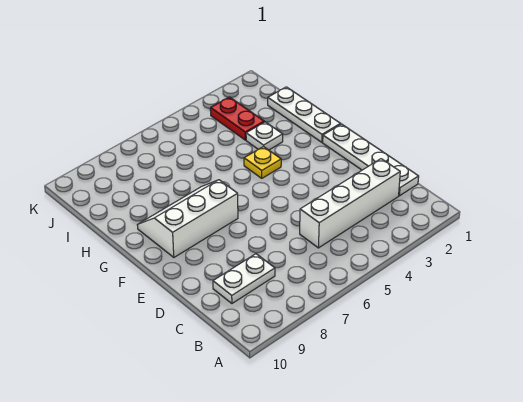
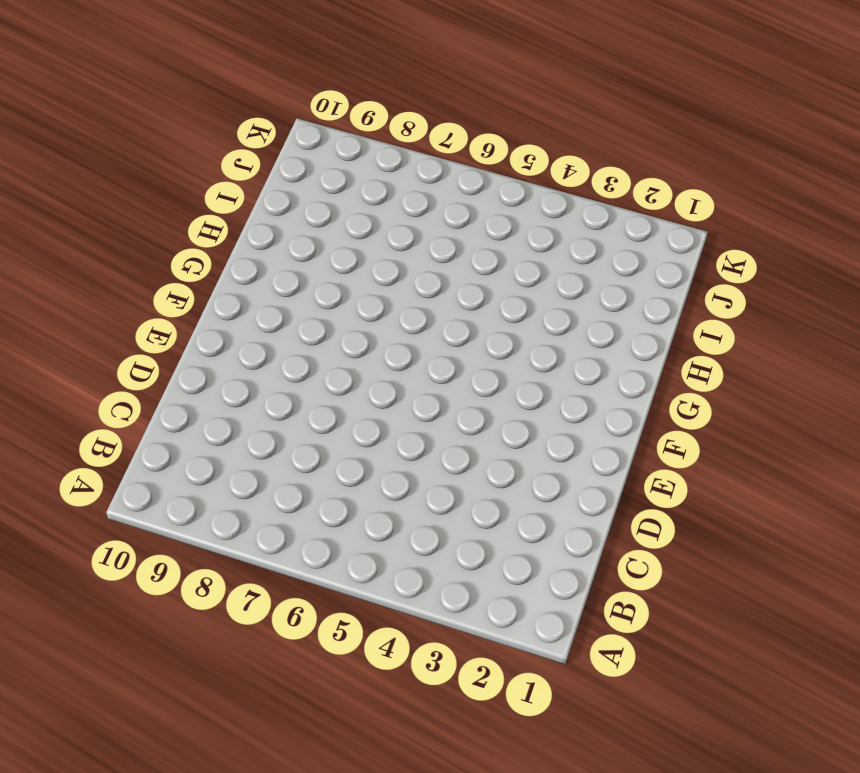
none -> white 1x4 plate [323,124,419,196]
none -> white 1x4 brick [300,159,400,248]

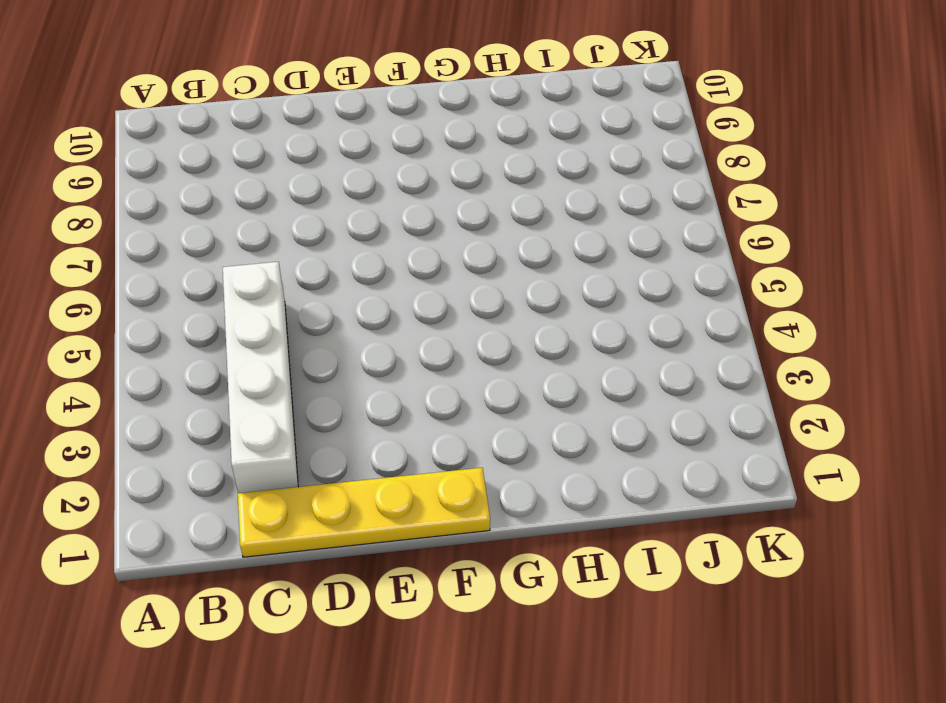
yellow 1x4 plate [238,468,490,557] -> white 1x4 plate [323,124,419,196]
none -> white 1x2 plate [213,254,275,303]
none -> white 2x3 slope [138,180,238,257]

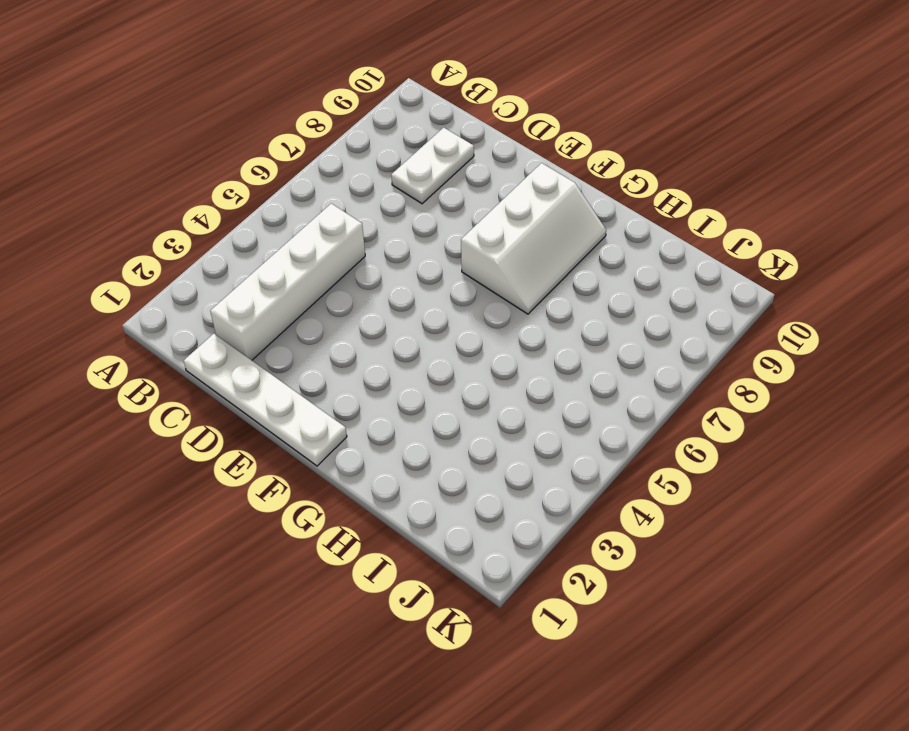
none -> white 1x3 plate [268,87,341,142]
none -> yellow 1x1 plate [244,146,281,178]

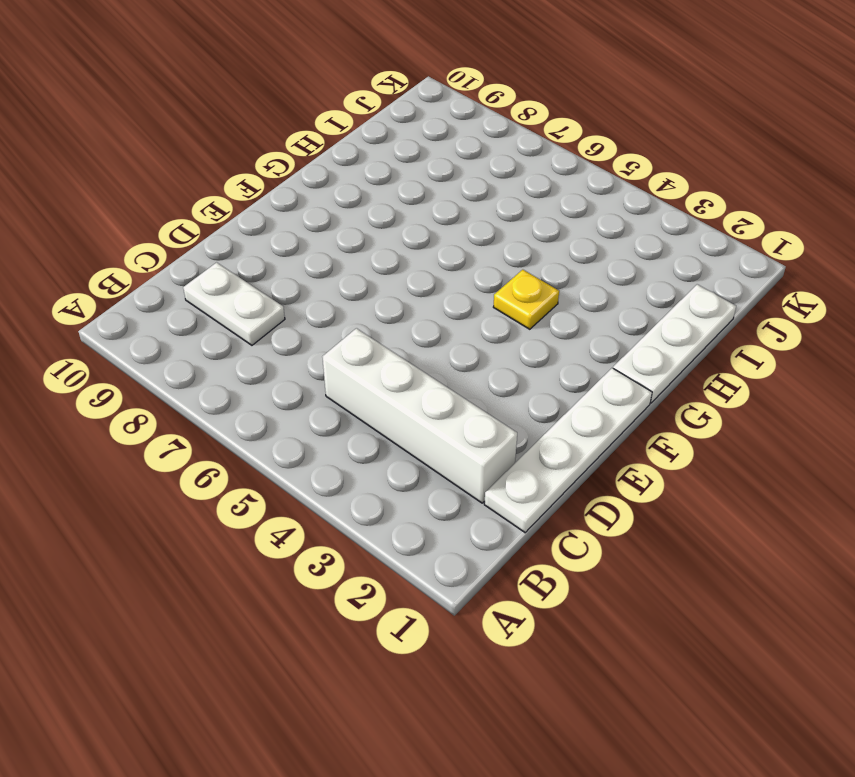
none -> white 2x3 slope [138,180,238,257]
none -> white 1x1 plate [246,122,283,150]

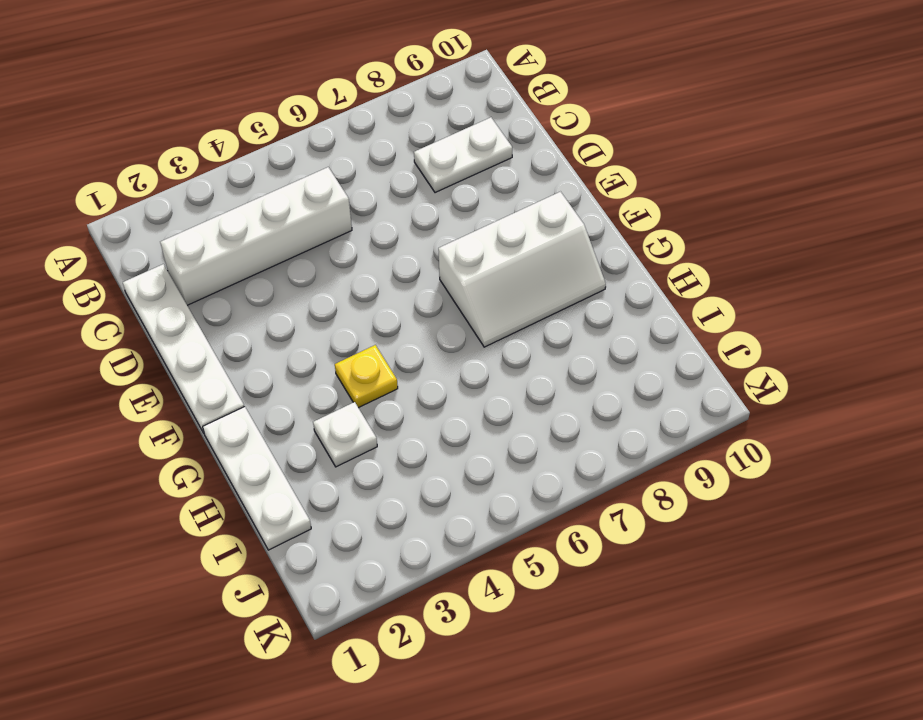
none -> red 1x2 plate [210,97,264,140]

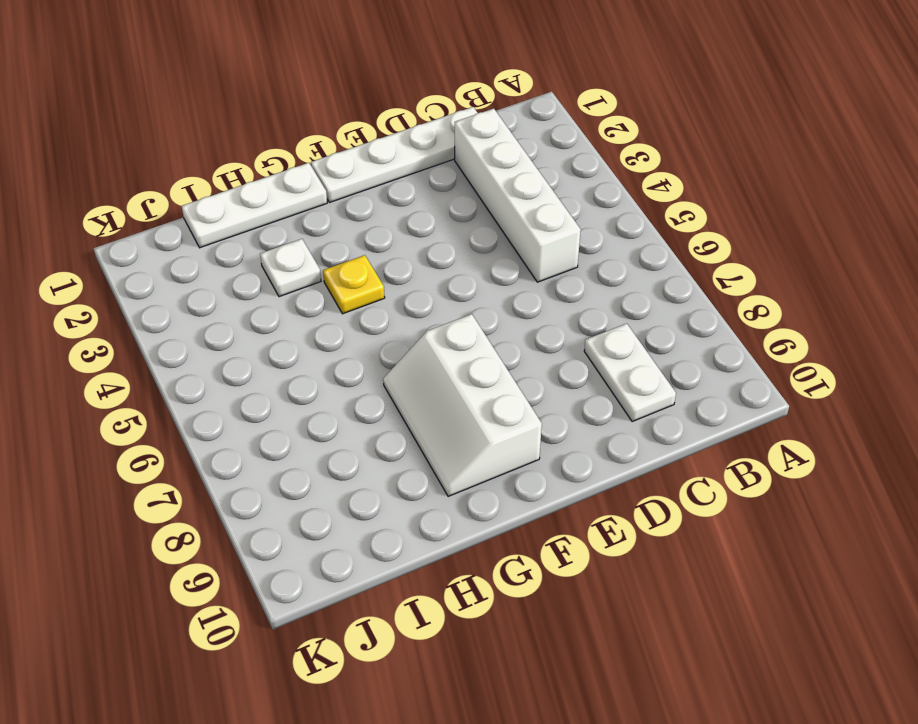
none -> red 1x2 plate [210,97,264,140]

